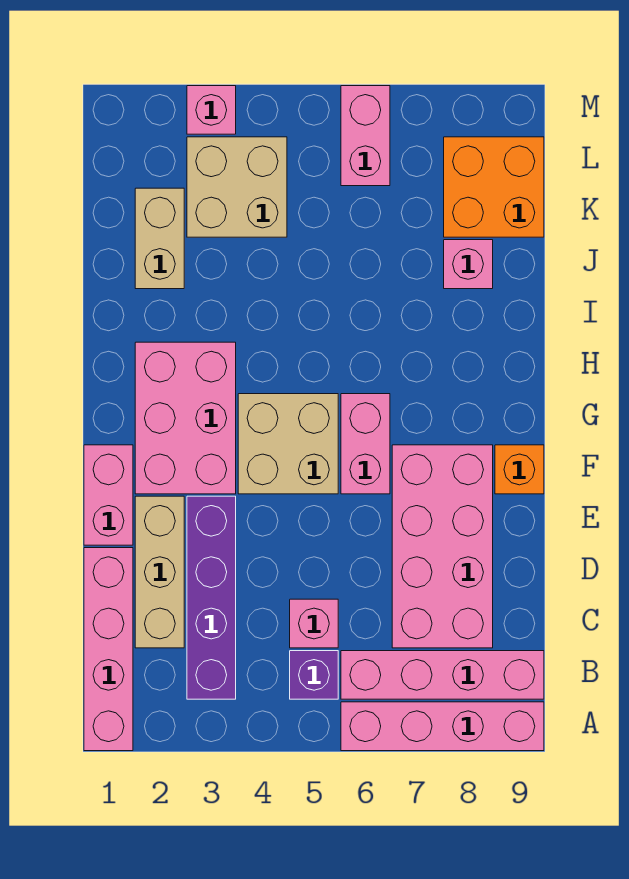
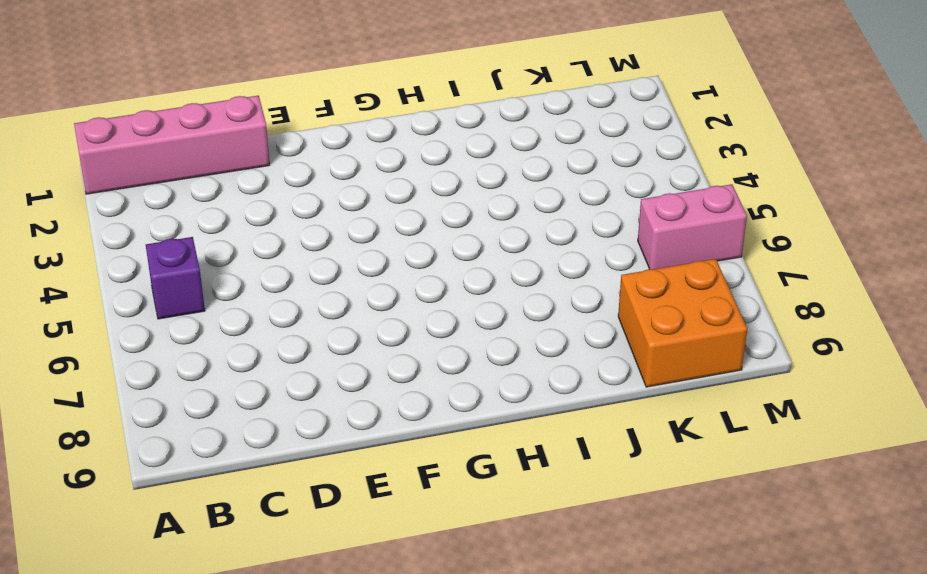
none -> pink 1x4 brick [341,702,544,751]
none -> purple 1x4 brick [187,496,236,699]
none -> pink 1x4 brick [341,651,544,699]

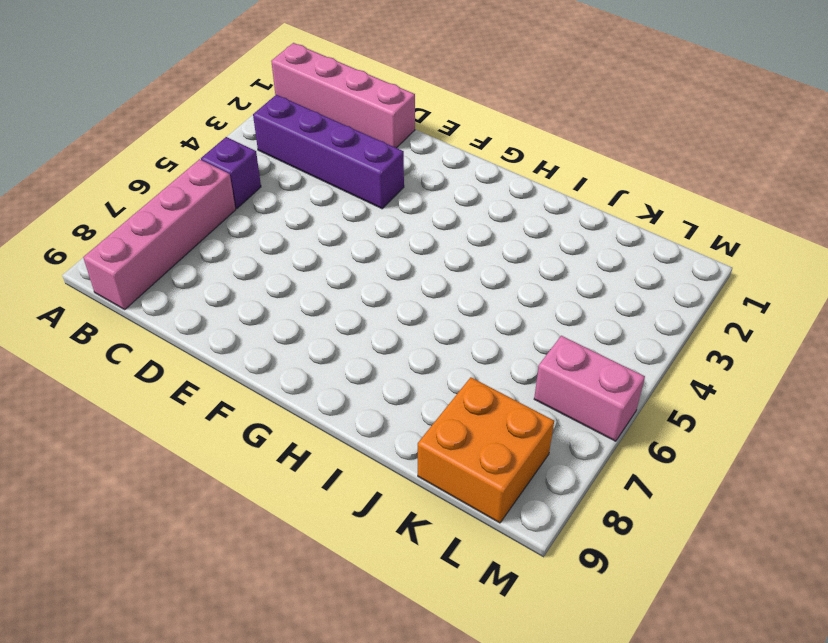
none -> pink 1x4 brick [341,702,544,751]
none -> tan 1x3 brick [135,496,184,648]
none -> pink 1x1 brick [290,599,338,648]

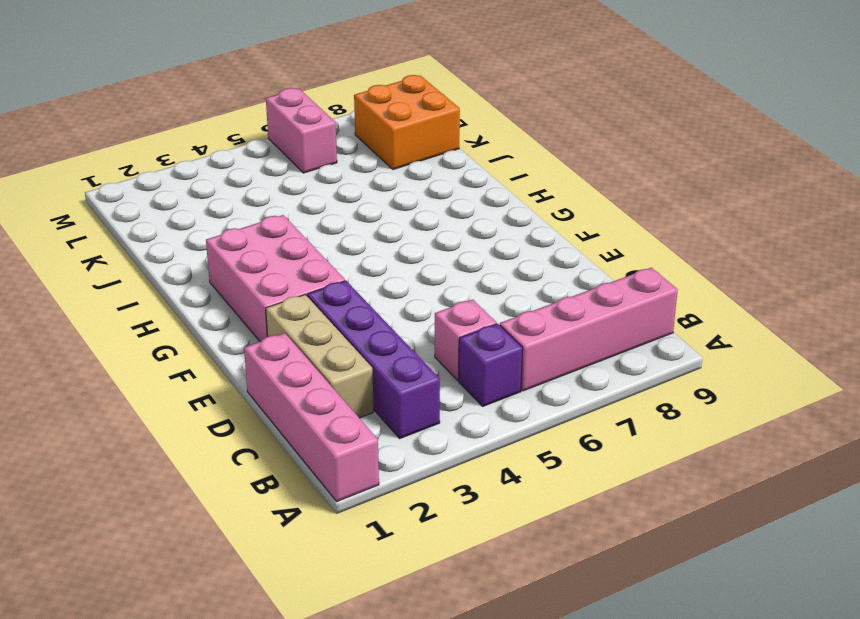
none -> pink 1x4 brick [341,702,544,751]
none -> pink 2x4 brick [392,445,493,648]
none -> pink 1x2 brick [84,445,133,545]

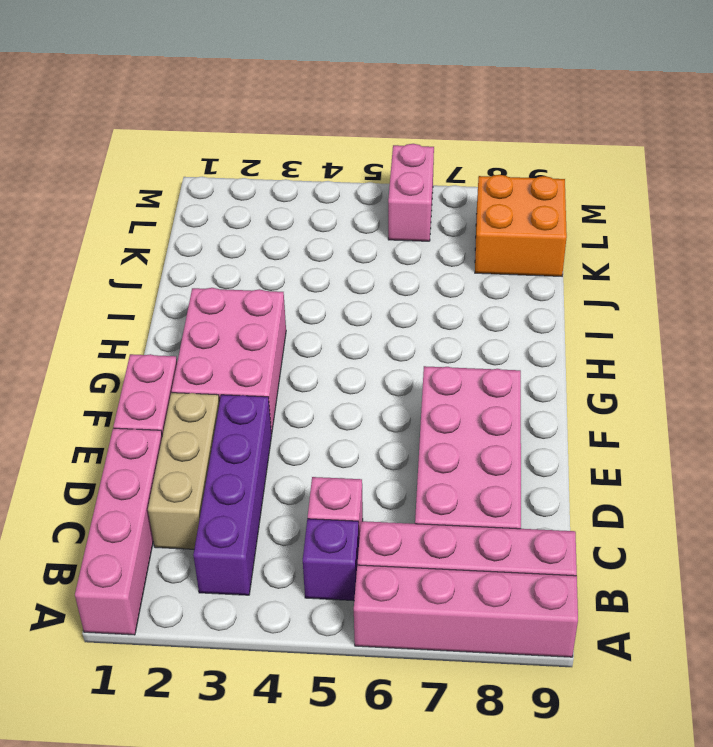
none -> tan 2x2 brick [238,394,338,494]
none -> pink 1x2 brick [341,394,390,494]
none -> orange 1x1 brick [495,445,544,494]

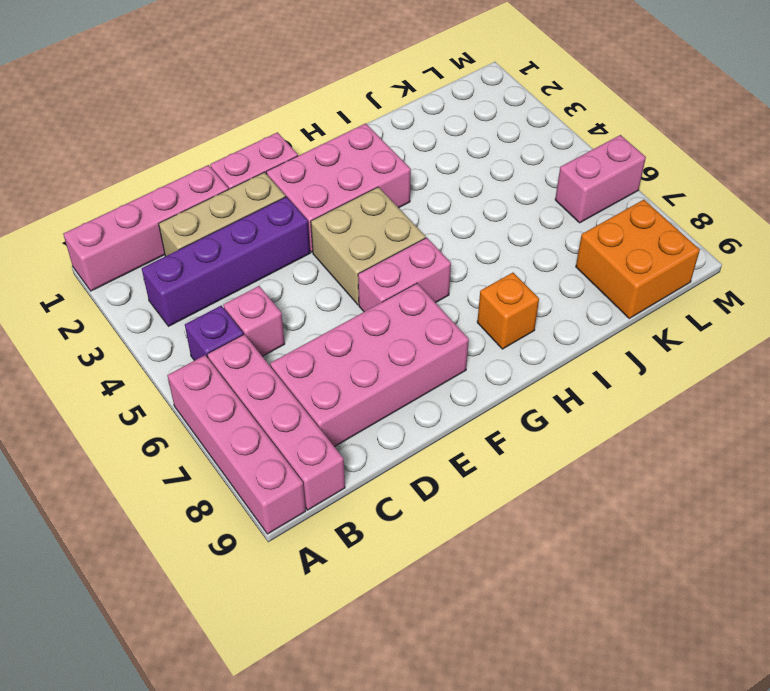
orange 1x1 brick [477,273,539,349] -> orange 1x1 brick moved to [495,445,544,494]
none -> tan 1x2 brick [135,188,184,289]
none -> pink 1x1 brick [444,240,493,289]
none -> tan 2x2 brick [187,137,287,237]

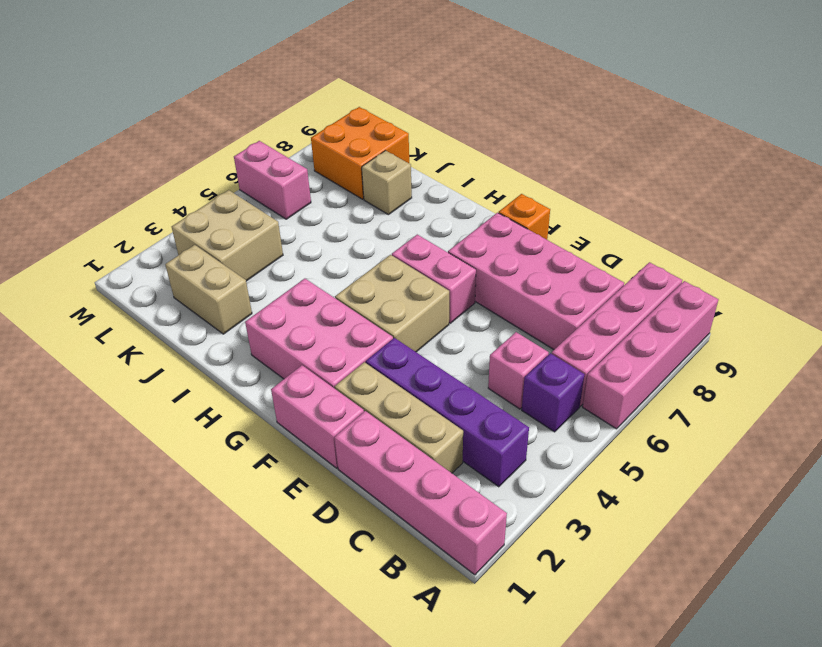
tan 1x1 brick [362,151,412,215] -> pink 1x1 brick [444,240,493,289]
none -> pink 1x1 brick [187,86,236,134]

